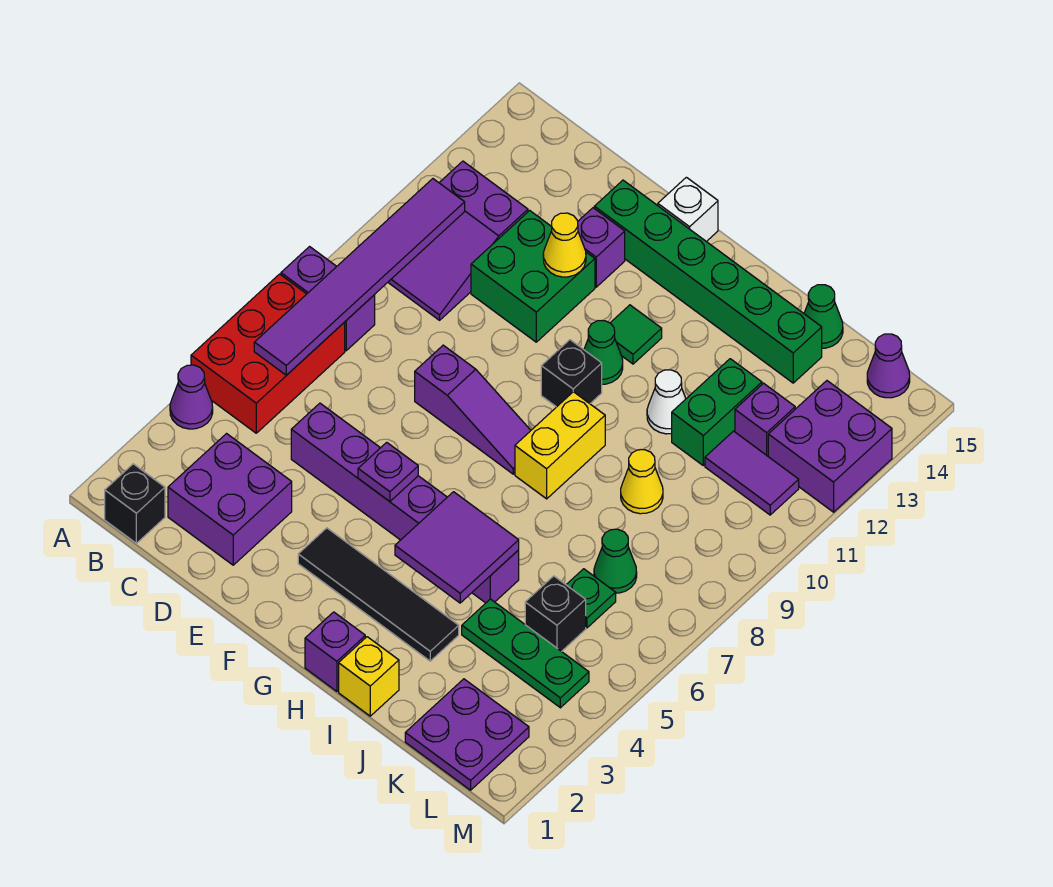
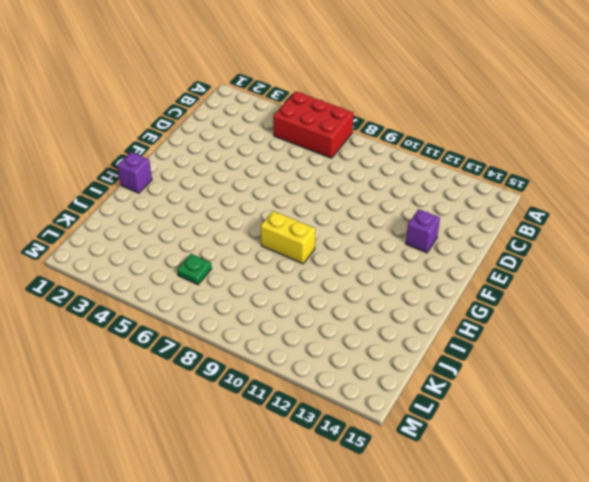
none -> purple 1x1 cone [170,365,213,429]
none -> purple 1x2 brick [281,247,375,351]
none -> black 1x1 brick [105,464,165,543]
none -> purple 2x3 slope [388,161,528,320]

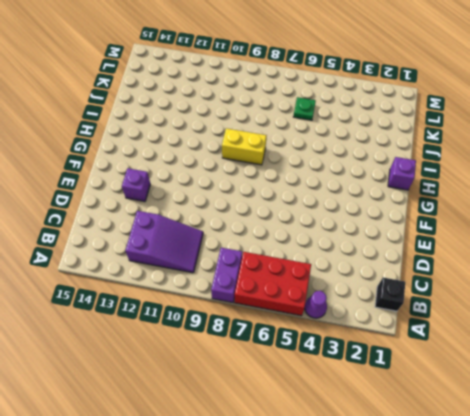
none -> purple 2x2 brick [168,434,292,565]
none -> purple 1x6 brick [291,403,519,603]
none -> green 2x2 brick [471,210,595,342]
none -> purple 1x3 slope [415,345,531,474]

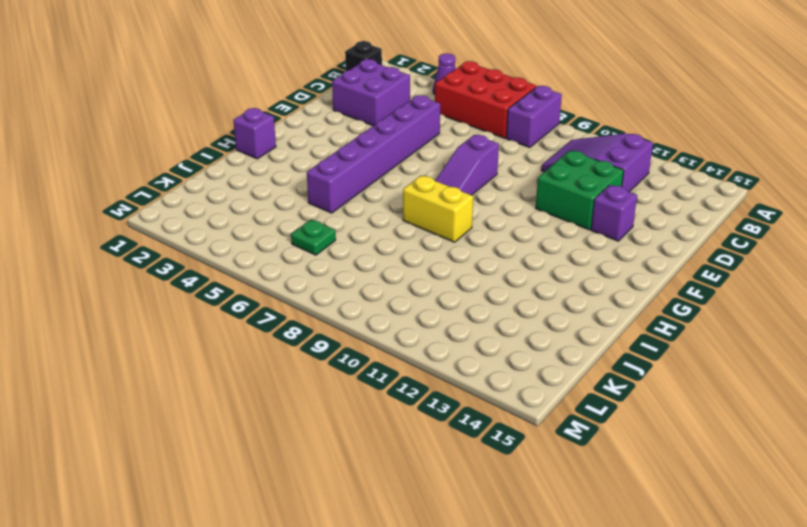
none -> green 1x6 brick [594,180,822,383]
none -> black 1x4 tile [298,528,459,661]
none -> white 1x1 brick [658,177,718,242]
none -> black 1x1 brick [541,340,602,407]

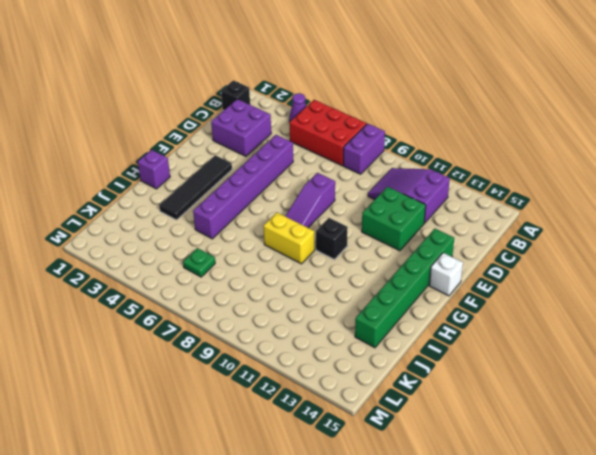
none -> purple 1x1 brick [578,208,625,287]
none -> green 1x1 cone [584,321,623,384]
none -> green 1x1 tile [611,305,662,364]
none -> yellow 1x1 brick [339,637,399,716]

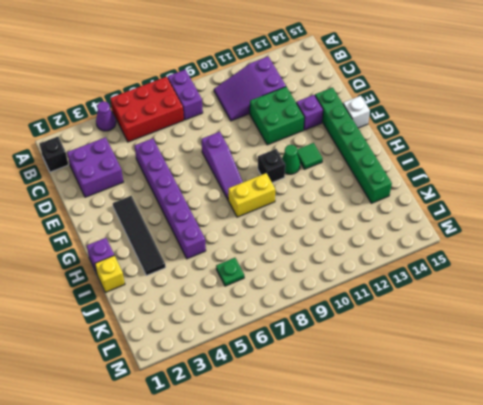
none -> white 1x1 cone [647,370,686,434]
none -> green 1x3 plate [462,599,589,708]
none -> yellow 1x1 cone [621,450,663,514]
none -> green 1x2 brick [672,359,762,465]

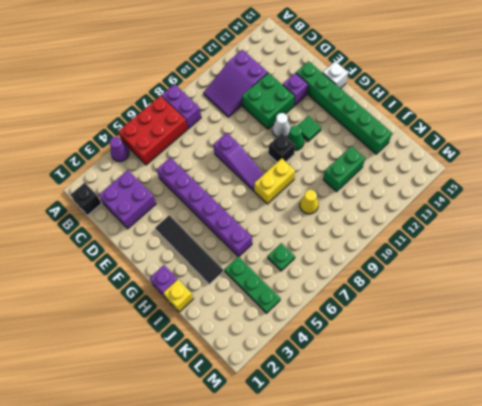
white 1x1 cone [272,113,290,137] -> white 1x1 cone moved to [647,370,686,434]
none -> green 1x1 cone [804,285,843,348]
none -> purple 2x2 plate [405,679,529,790]
none -> black 1x1 brick [525,576,586,652]
none -> green 1x1 cone [594,529,637,593]

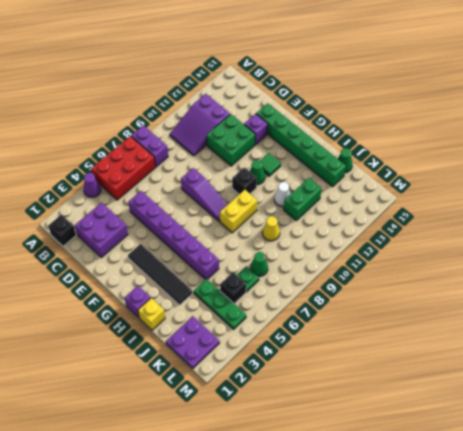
none -> white 1x1 brick [658,177,718,242]
none -> purple 1x2 tile [705,431,799,515]
none -> purple 1x1 brick [735,383,795,456]
none -> purple 2x2 brick [768,381,892,512]

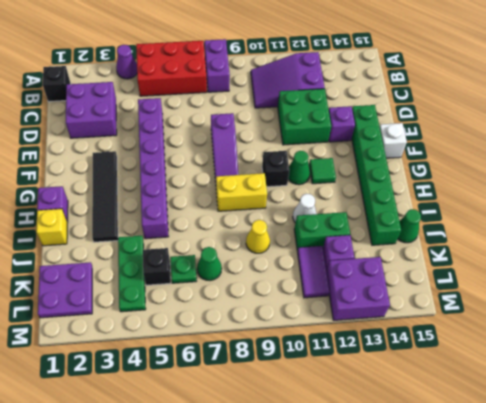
none -> purple 1x1 cone [867,334,910,398]
none -> purple 1x6 tile [254,179,465,375]
none -> yellow 1x1 cone [543,213,586,277]
none -> purple 1x1 plate [358,442,418,501]

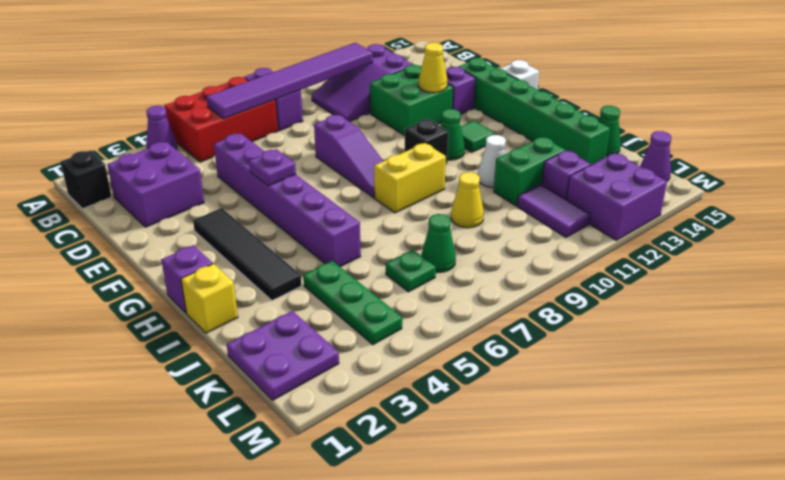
none -> black 1x1 brick [525,576,586,652]
none -> purple 2x2 tile [395,492,519,603]

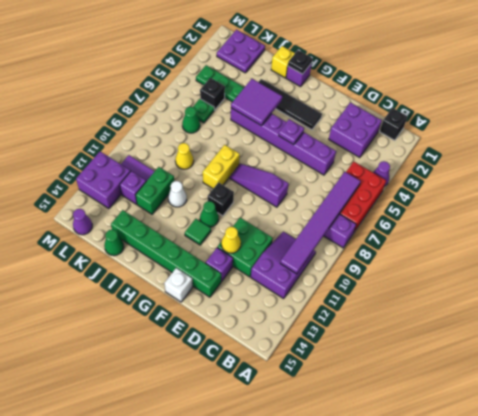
black 1x1 plate [288,50,313,74] -> none

